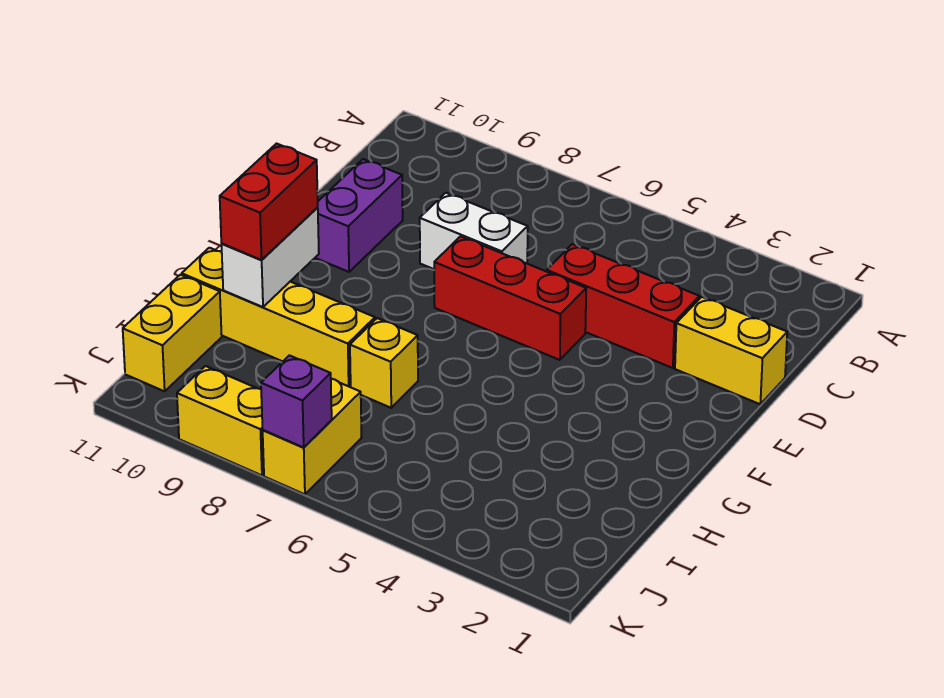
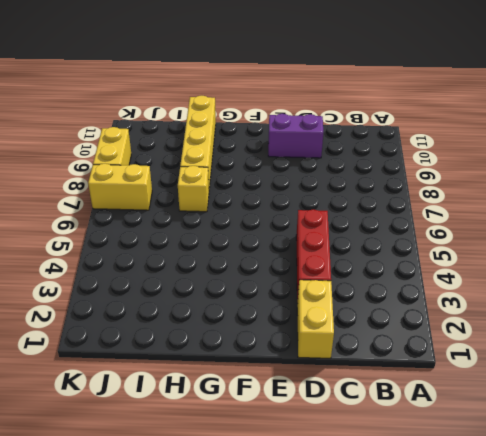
none -> white 1x2 brick [420,193,528,269]
none -> red 1x3 brick [434,236,586,360]
none -> yellow 1x2 brick [123,275,222,391]

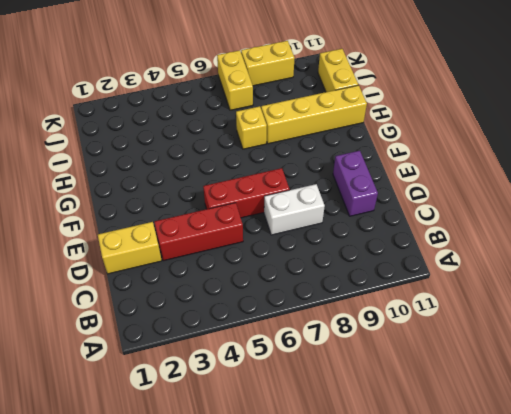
none -> white 1x2 brick [221,208,319,307]
none -> purple 1x1 brick [261,355,332,447]
none -> red 1x2 brick [220,144,318,260]

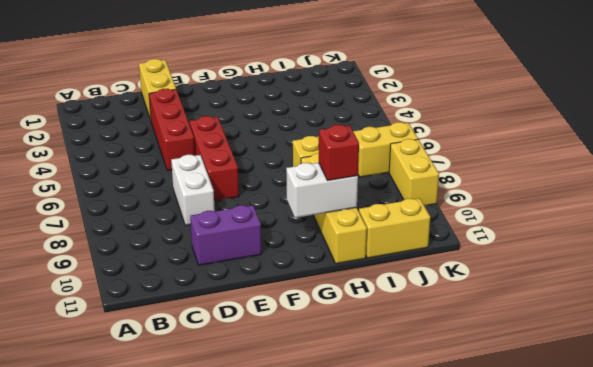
red 1x1 brick [319,125,359,180] -> red 1x2 brick [220,144,318,260]
none -> purple 1x1 brick [261,355,332,447]

